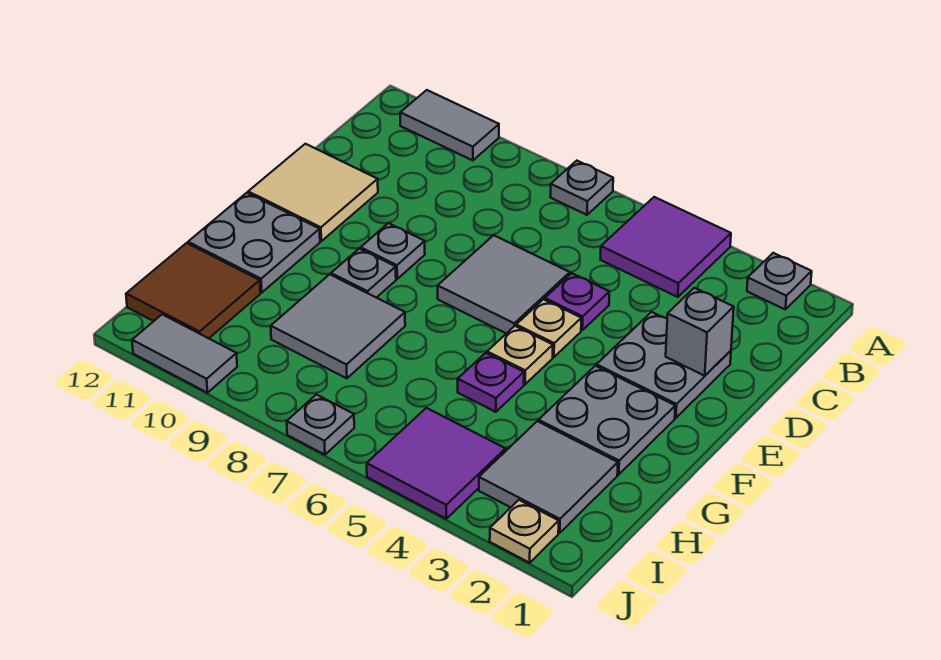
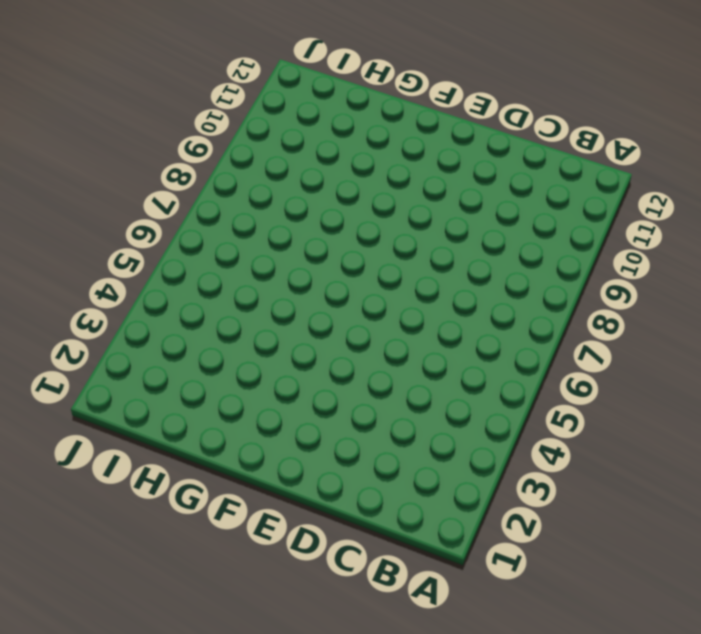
none -> grey 1x1 plate [747,253,812,309]
none -> purple 2x2 tile [600,197,731,297]
none -> grey 1x1 plate [550,161,613,215]

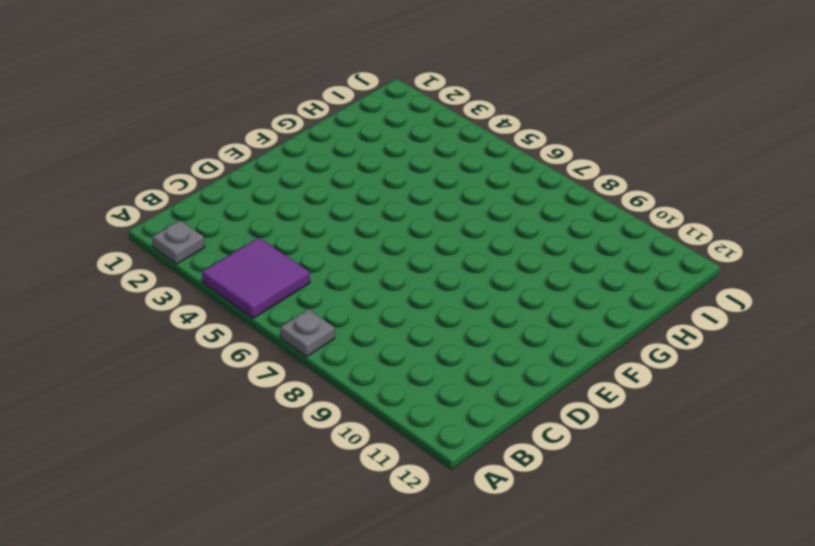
none -> grey 1x2 tile [400,90,499,160]
none -> grey 2x2 plate [597,312,731,418]
none -> purple 1x1 plate [545,273,609,330]

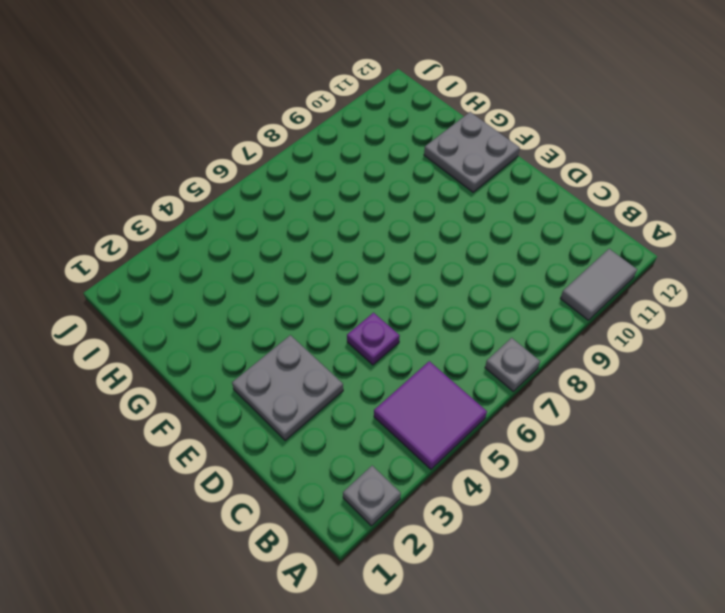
none -> grey 2x2 tile [438,235,570,333]
none -> tan 2x2 tile [248,144,378,241]
none -> tan 1x1 plate [516,299,581,357]

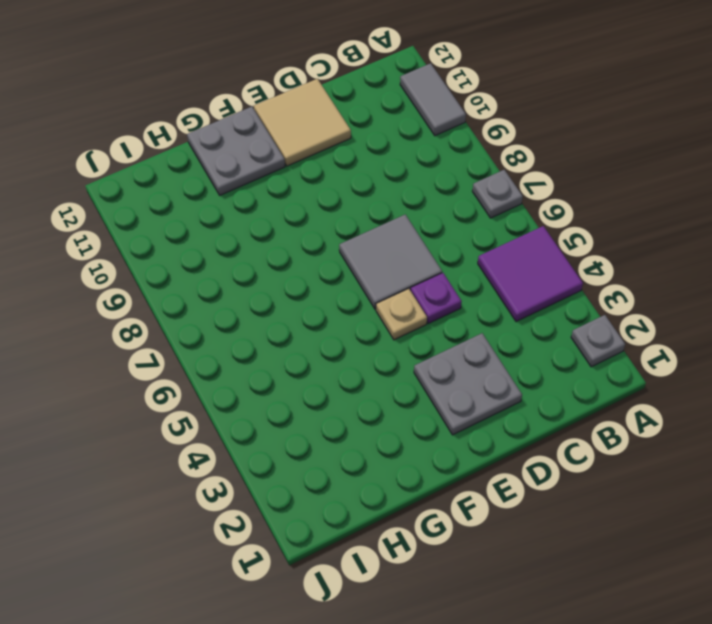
none -> grey 1x1 plate [361,223,425,279]
none -> grey 2x2 plate [539,366,675,474]
none -> tan 1x1 plate [487,326,553,384]

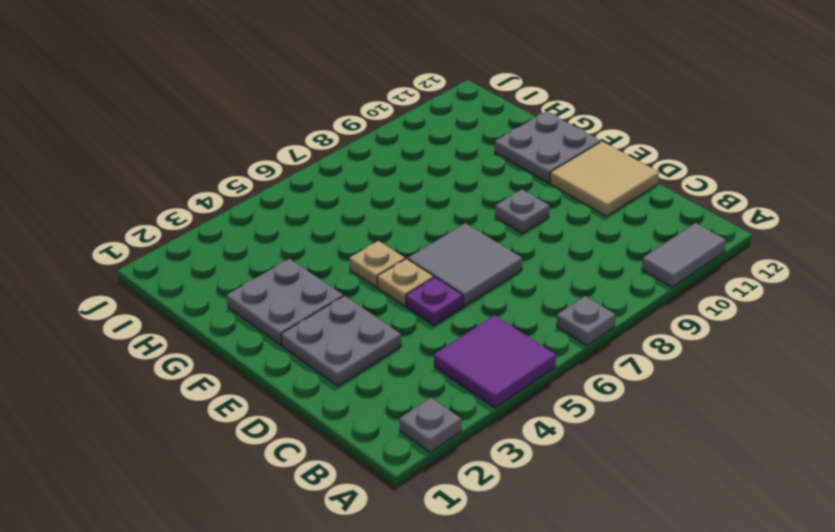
none -> grey 1x1 plate [331,249,396,298]
none -> purple 1x1 plate [458,353,524,412]
none -> grey 2x2 tile [271,274,405,378]

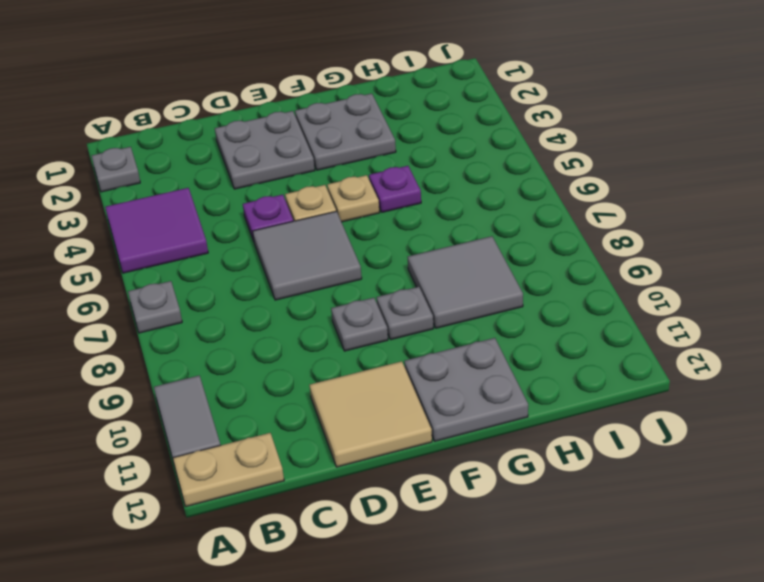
tan 1x2 plate [173,433,284,506] -> none
none -> grey 2x2 tile [479,421,618,533]
none -> brown 2x2 tile [126,243,260,338]
none -> purple 2x2 tile [367,408,506,519]

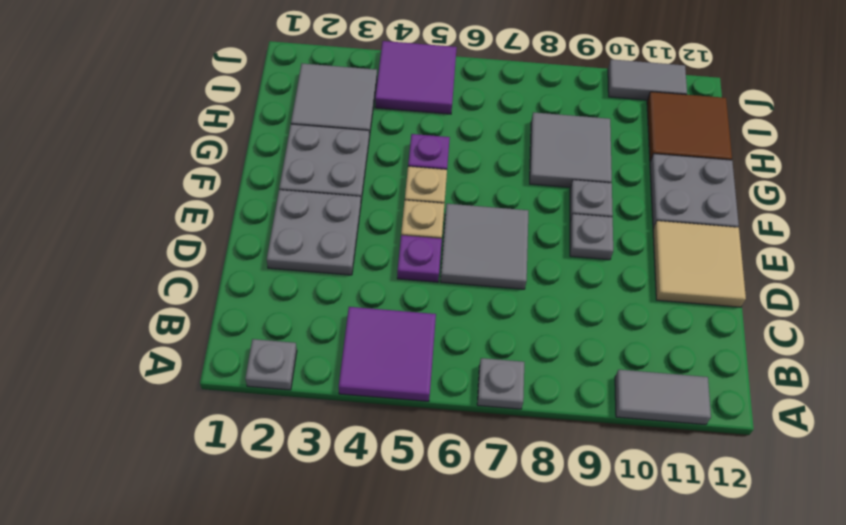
none -> tan 1x1 plate [490,500,559,563]
none -> grey 1x1 plate [287,395,354,455]
none -> grey 1x1 brick [666,288,734,376]

